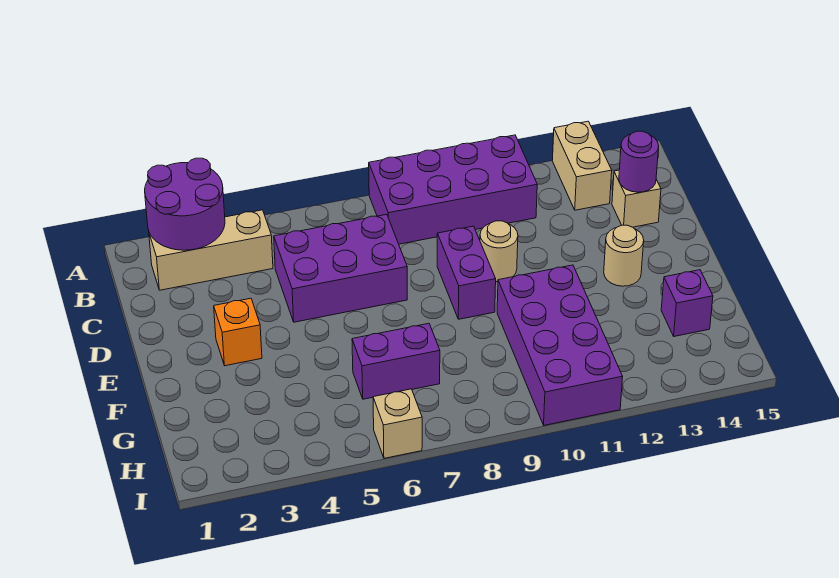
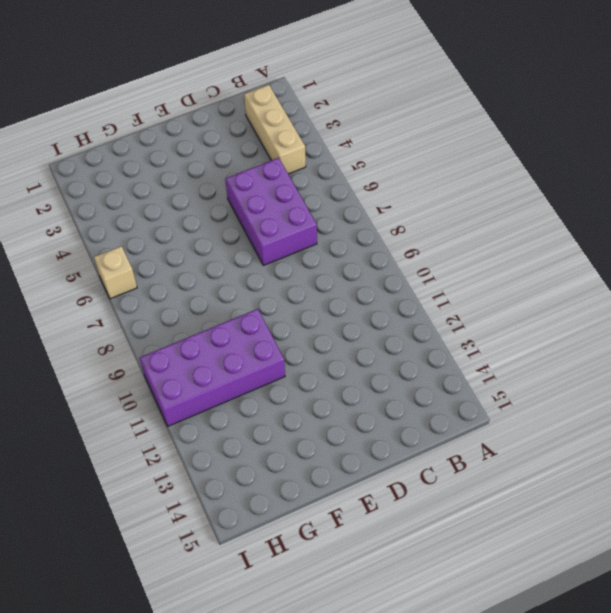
none -> purple 2x4 brick [369,135,537,244]
none -> tan 1x2 brick [552,121,612,210]
none -> tan 1x1 brick [612,170,661,227]

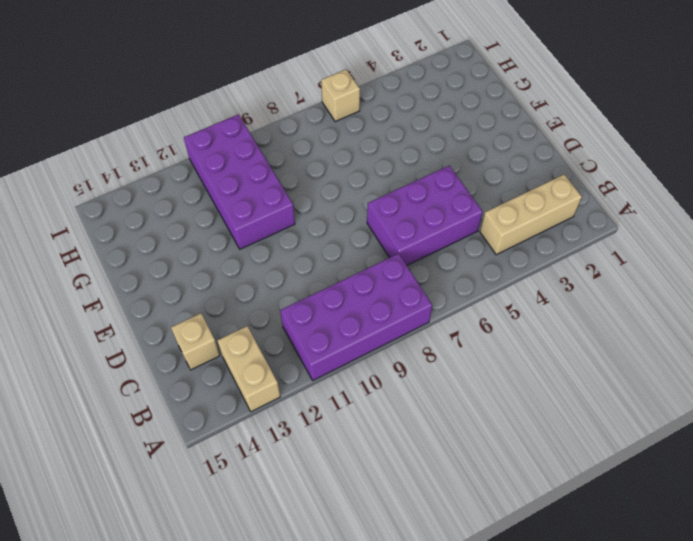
none -> purple 1x2 brick [437,226,496,319]
none -> tan 1x1 round brick [480,221,518,282]
none -> orange 1x1 brick [214,298,262,366]

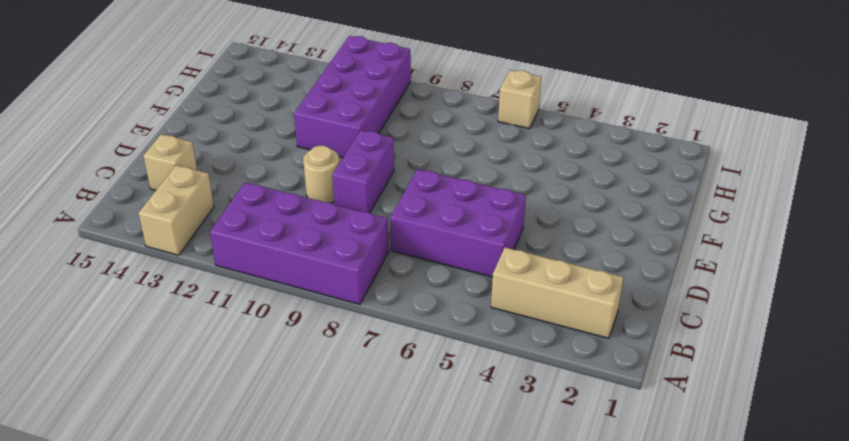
none -> orange 1x1 brick [214,298,262,366]
none -> tan 1x1 round brick [604,225,644,286]
none -> purple 1x2 brick [352,323,440,399]

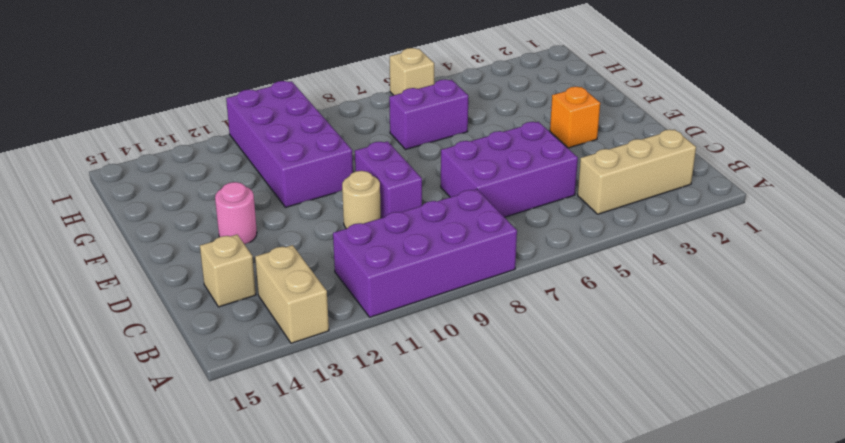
pink 1x1 round brick [215,182,257,244] -> tan 1x1 round brick [604,225,644,286]
none -> purple 1x1 brick [661,270,713,336]
none -> purple 2x2 round brick [145,158,225,250]
none -> purple 1x1 round brick [619,131,659,192]

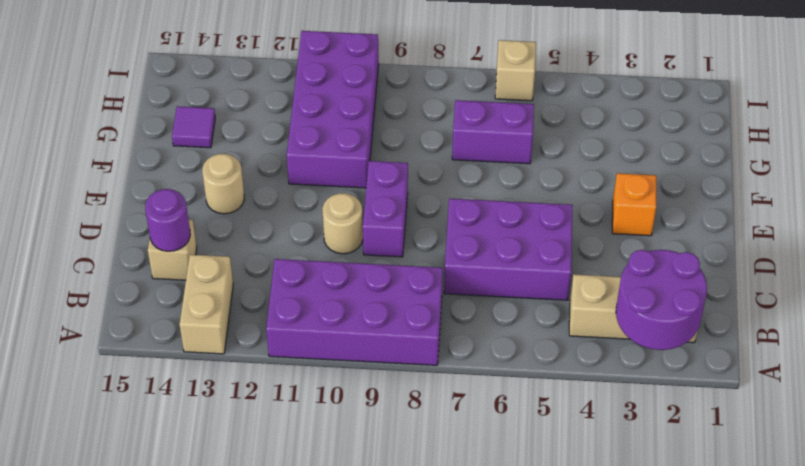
purple 1x1 tile [172,106,215,148] -> purple 1x1 brick [661,270,713,336]

